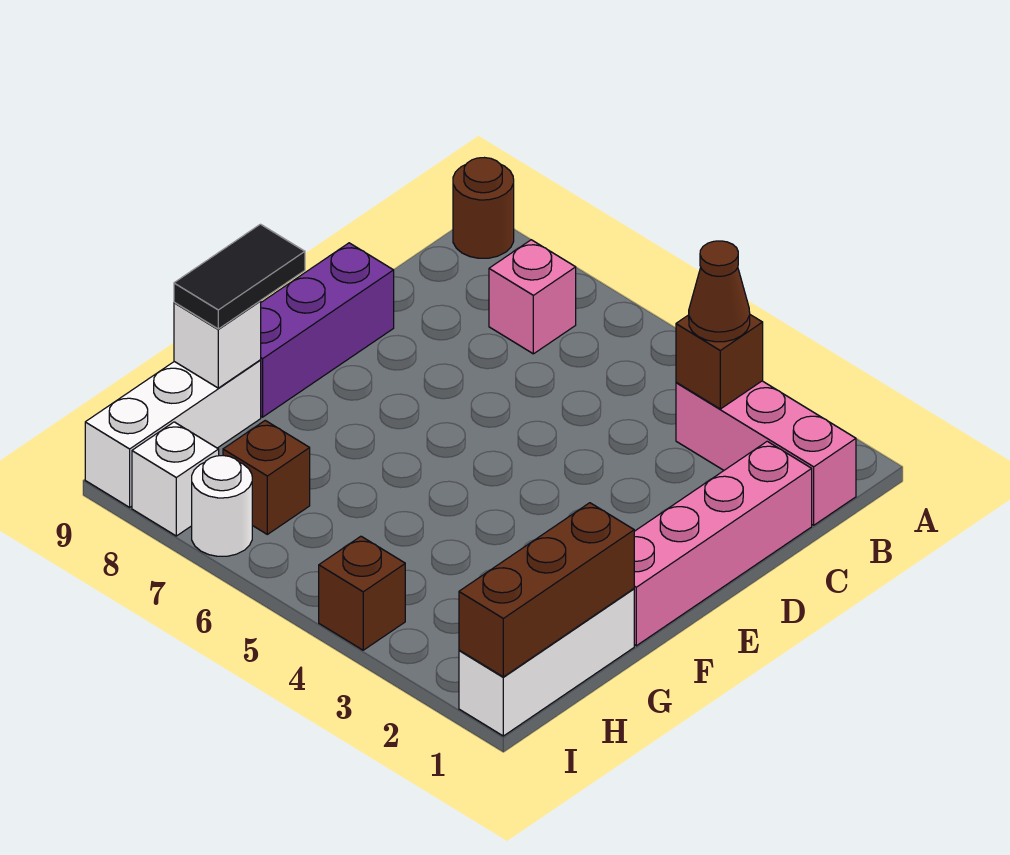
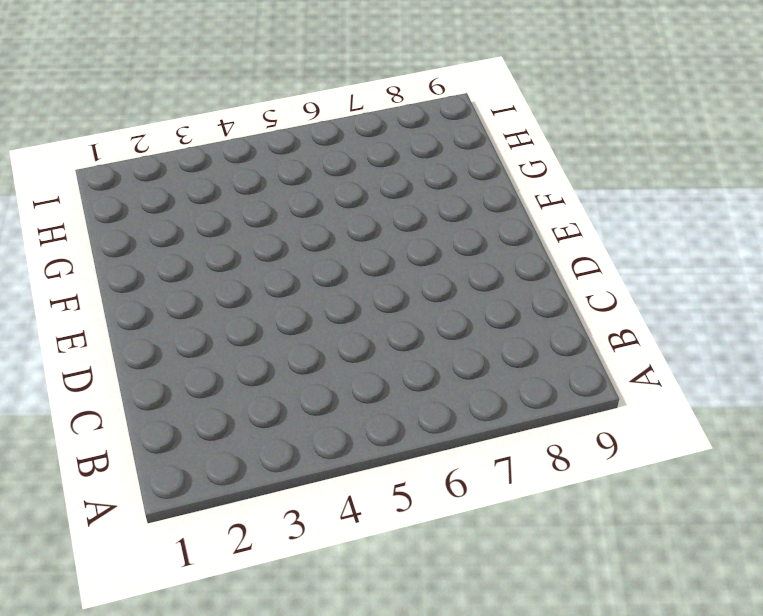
none -> brown 1x1 round brick [453,158,514,258]
none -> pink 1x3 brick [676,381,856,525]
none -> pink 1x1 brick [489,240,576,354]

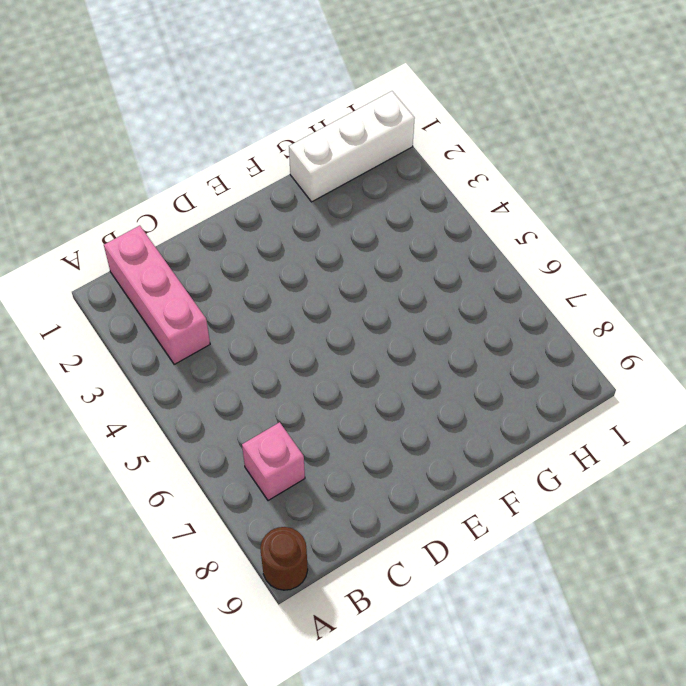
none -> pink 1x4 brick [634,441,812,646]
none -> purple 1x3 brick [260,243,394,417]
none -> white 1x3 brick [85,360,261,507]

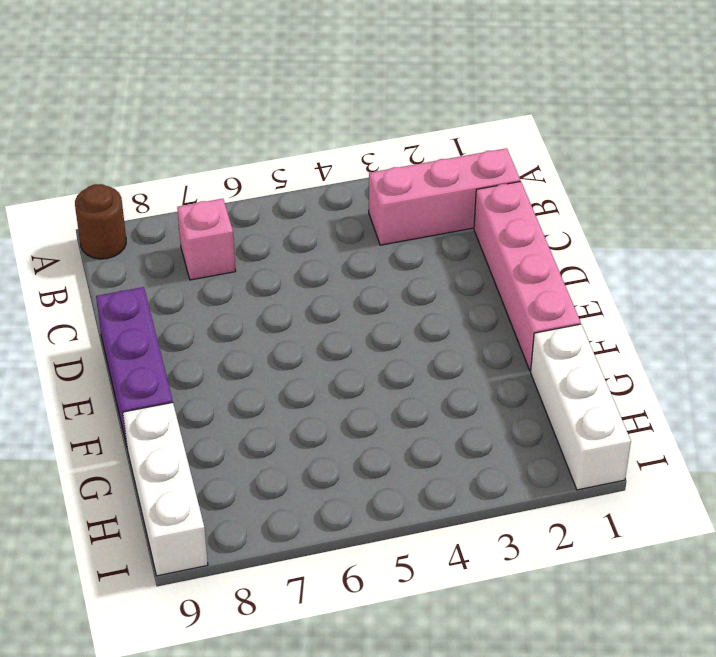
none -> brown 1x1 brick [223,421,310,534]
none -> brown 1x1 brick [319,536,405,650]
none -> white 1x1 round brick [192,456,252,556]

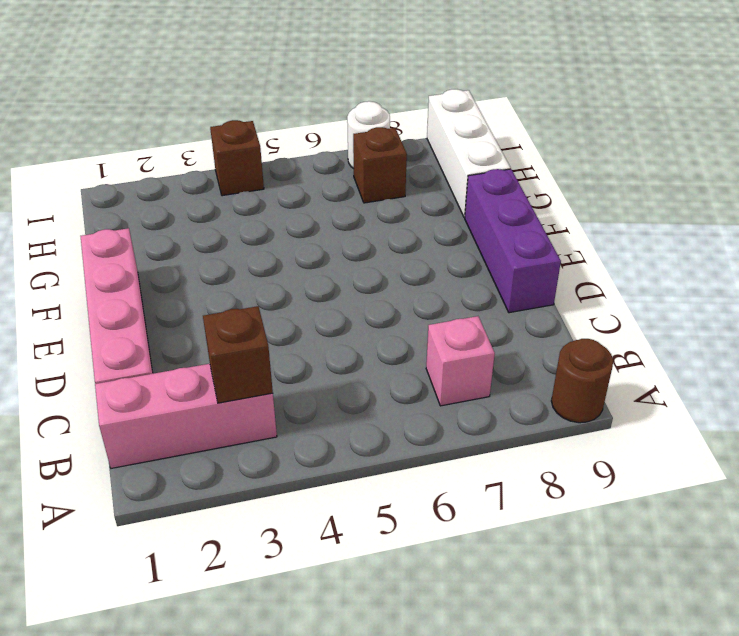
none -> white 1x3 brick [459,589,634,736]
none -> white 1x1 brick [132,422,219,536]
none -> brown 1x3 brick [459,503,634,677]

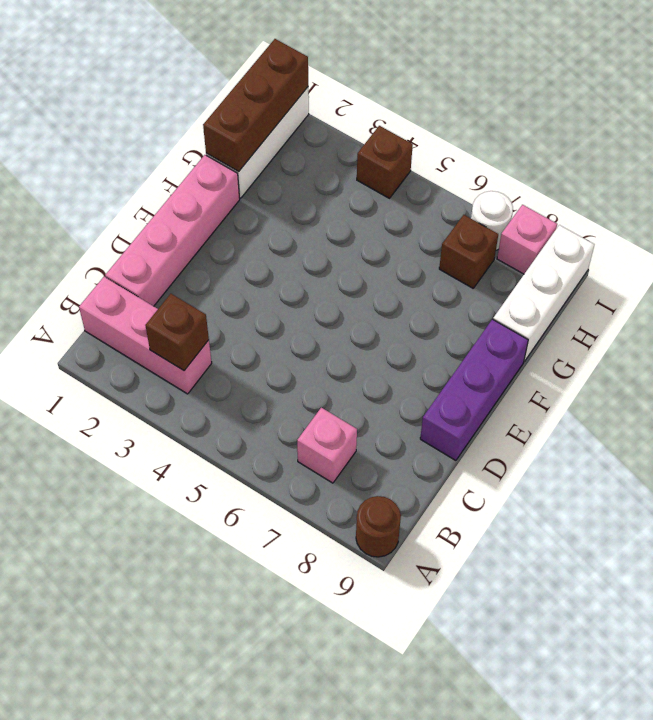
pink 1x1 brick [497,205,557,274] -> white 1x1 brick [132,422,219,536]
none -> white 1x1 brick [174,301,261,388]
none -> brown 1x1 cone [689,241,750,342]
none -> black 1x2 tile [174,224,305,329]

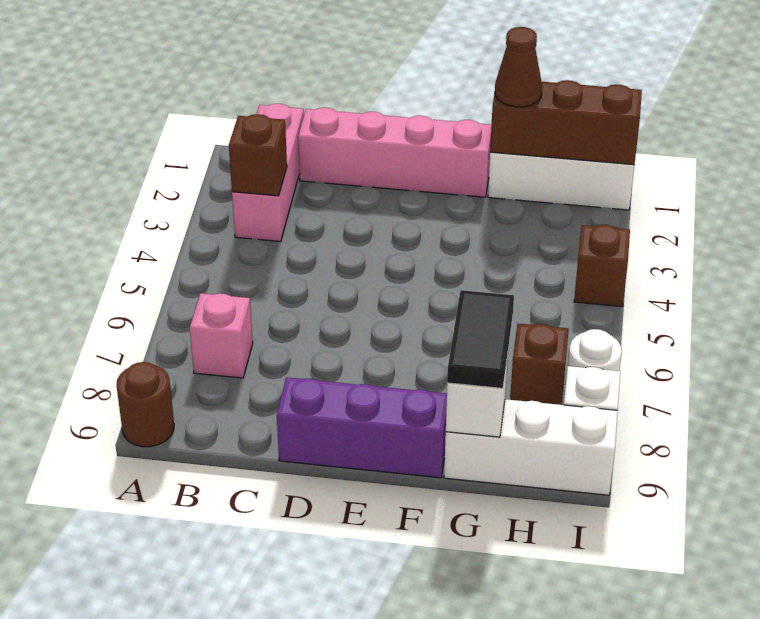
brown 1x1 cone [495,27,542,107] -> brown 1x1 cone moved to [689,241,750,342]
black 1x2 tile [447,290,514,388] -> black 1x2 tile turned to [174,224,305,329]

